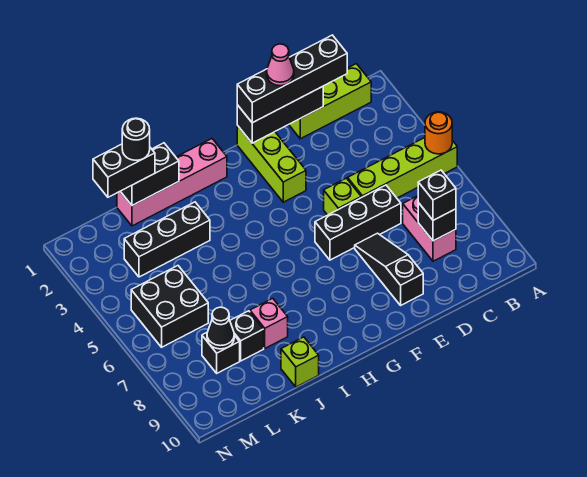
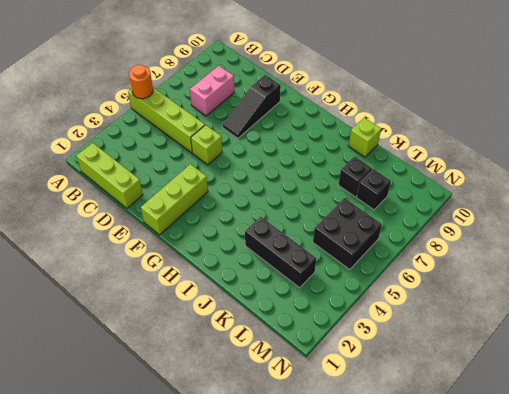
none -> black 1x3 brick [315,185,401,260]
none -> pink 1x4 brick [117,139,227,226]
none -> pink 1x1 brick [250,298,288,348]

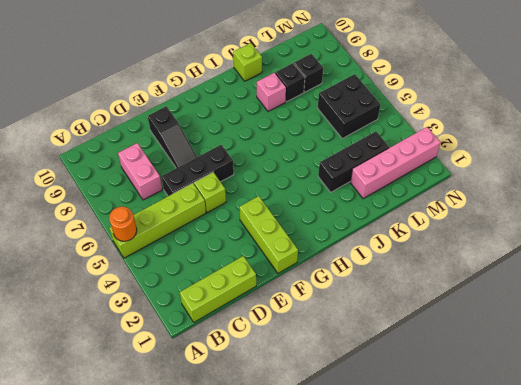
pink 1x4 brick [350,127,441,199] -> pink 1x4 brick moved to [117,139,227,226]
none -> black 1x1 brick [418,203,456,241]
none -> black 1x3 brick [237,86,323,143]
none -> black 1x2 brick [120,143,179,205]

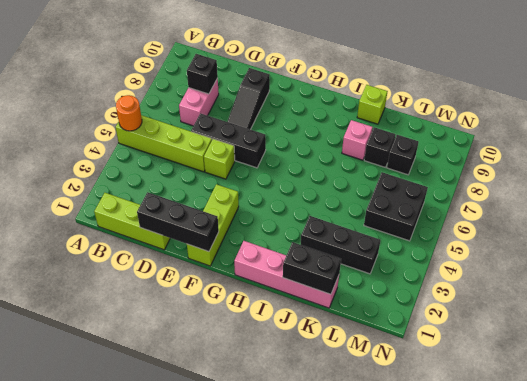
none -> black 1x1 cone [207,307,234,349]
none -> black 1x4 brick [237,35,347,123]
none -> black 1x1 brick [418,170,456,220]

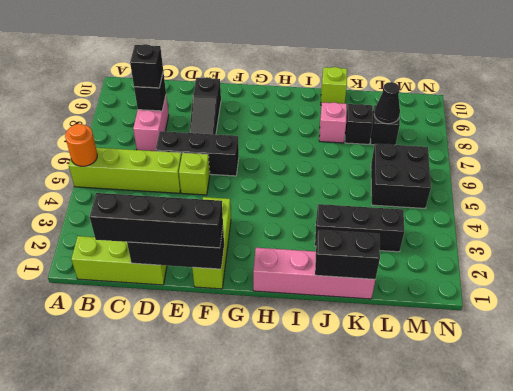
none -> black 1x2 brick [93,144,155,197]
none -> pink 1x1 cone [267,44,294,86]
none -> black 1x1 round brick [122,118,150,160]

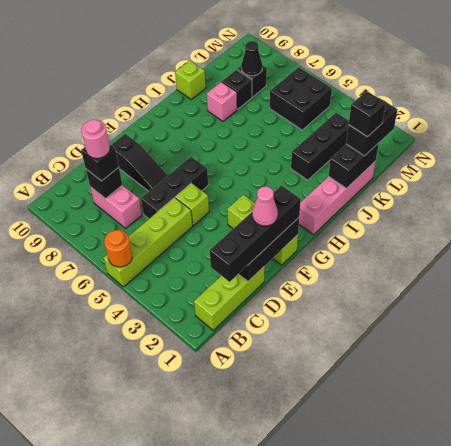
pink 1x1 round brick [81,120,110,158] -> none
black 1x1 brick [349,91,386,137] -> black 1x1 round brick [122,118,150,160]

